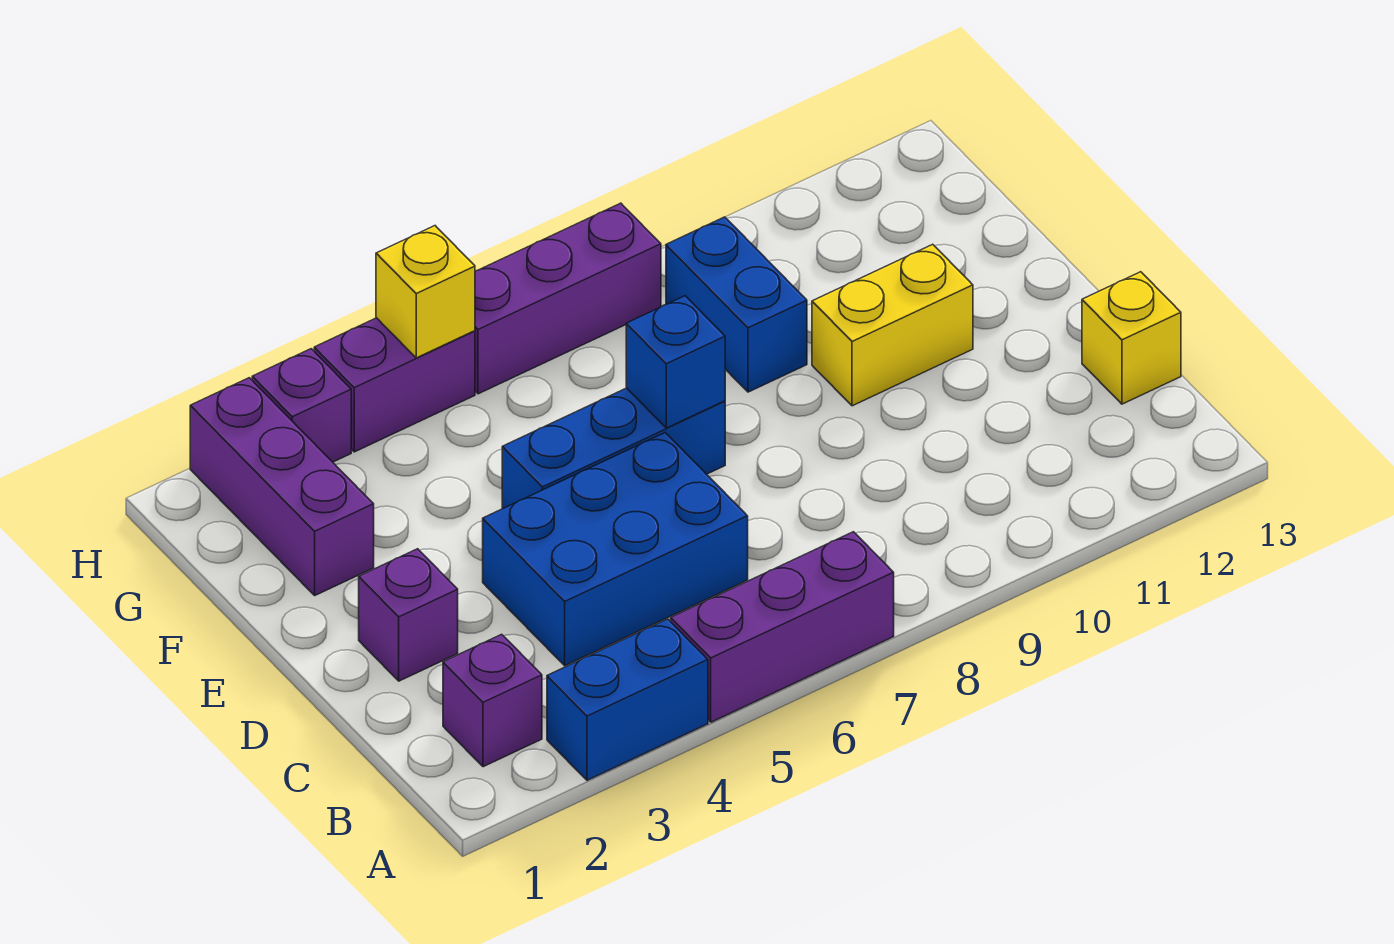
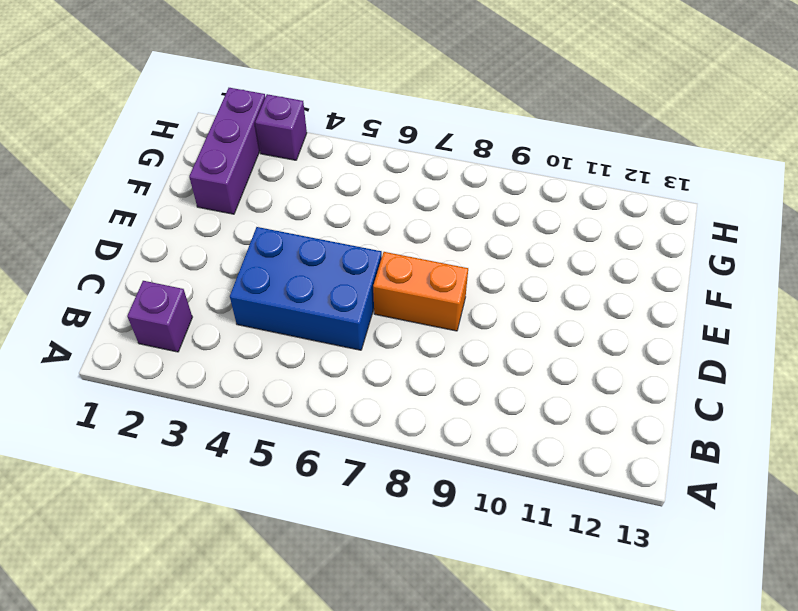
orange 1x2 brick [373,252,468,331] -> none
none -> blue 1x2 brick [547,619,708,780]
none -> purple 1x3 brick [671,532,894,722]
none -> yellow 1x1 brick [1082,272,1181,404]

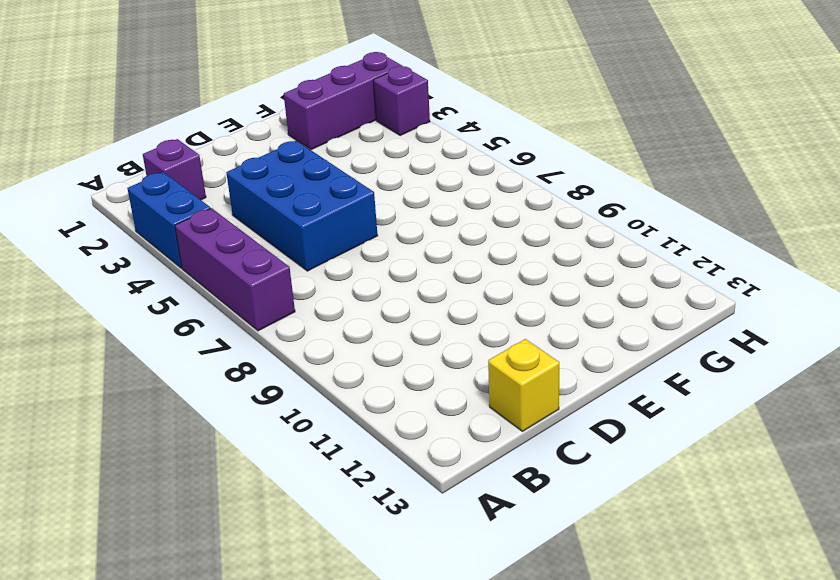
none -> purple 1x1 brick [359,549,458,681]
none -> blue 1x3 brick [502,388,725,509]
none -> yellow 1x2 brick [812,244,973,406]

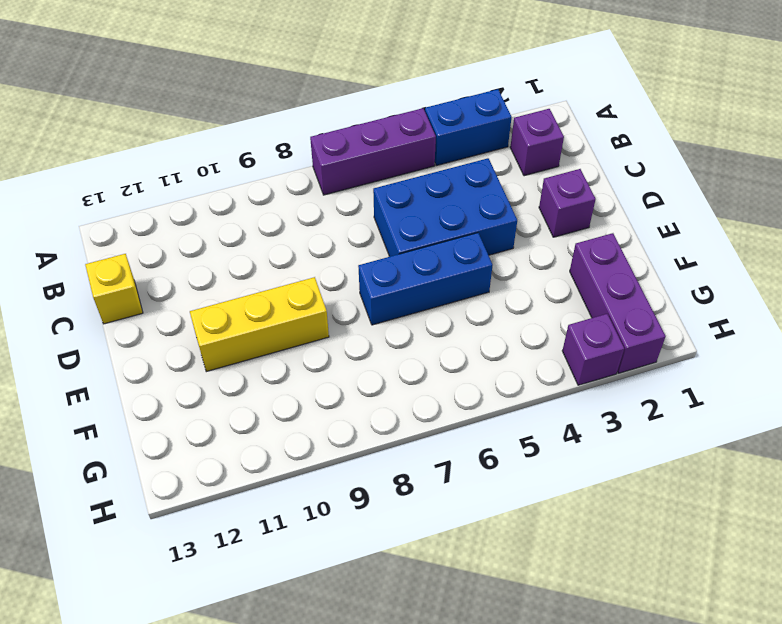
yellow 1x3 brick [190,277,329,372] -> yellow 1x2 brick [812,244,973,406]
none -> blue 1x2 brick [666,217,807,392]
none -> purple 1x2 brick [314,318,475,452]
none -> purple 1x3 brick [475,203,661,394]

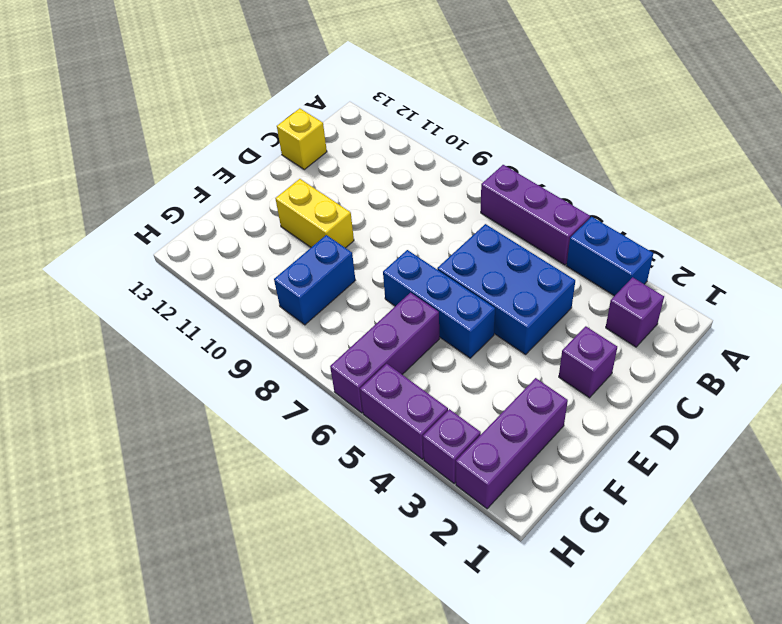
purple 1x3 brick [330,293,439,413] -> purple 1x3 brick turned to [475,203,661,394]
none -> blue 1x1 brick [626,296,725,428]
none -> yellow 1x1 brick [376,226,475,358]

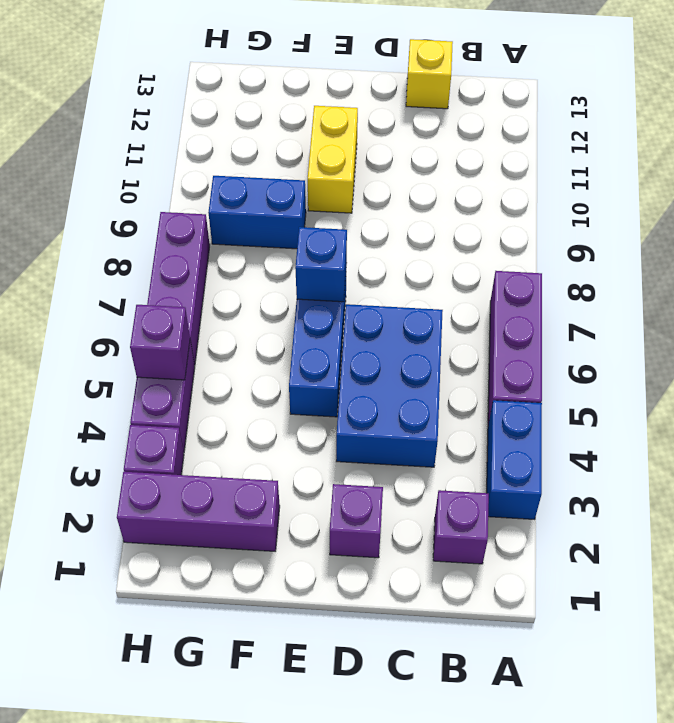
purple 1x1 brick [130,305,190,380] -> yellow 1x1 brick [376,226,475,358]

